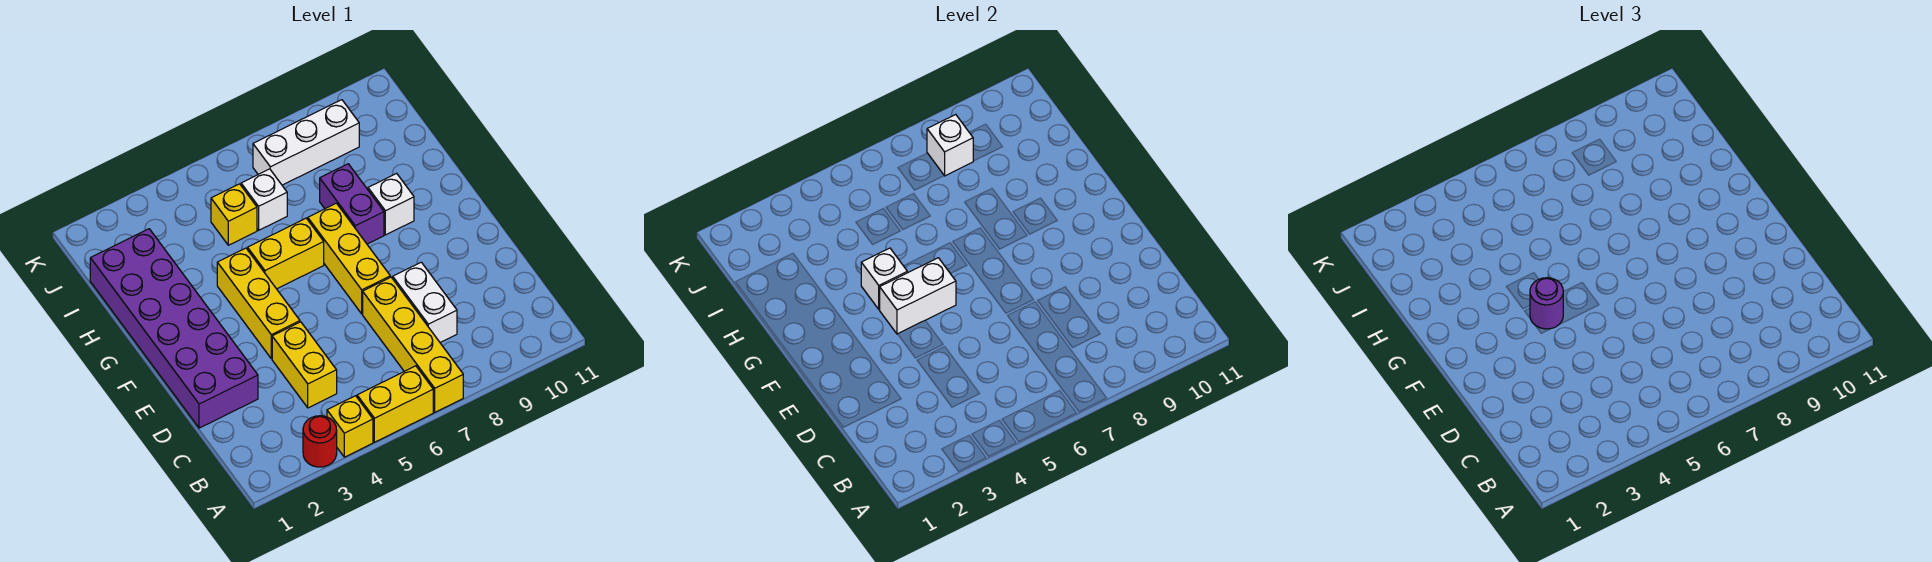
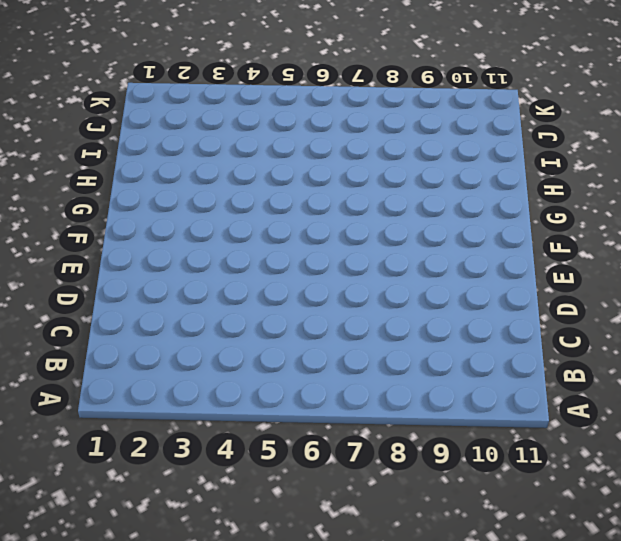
none -> red 1x1 round brick [303,416,337,467]
none -> yellow 1x1 brick [327,396,373,457]
none -> yellow 1x2 brick [357,366,433,442]

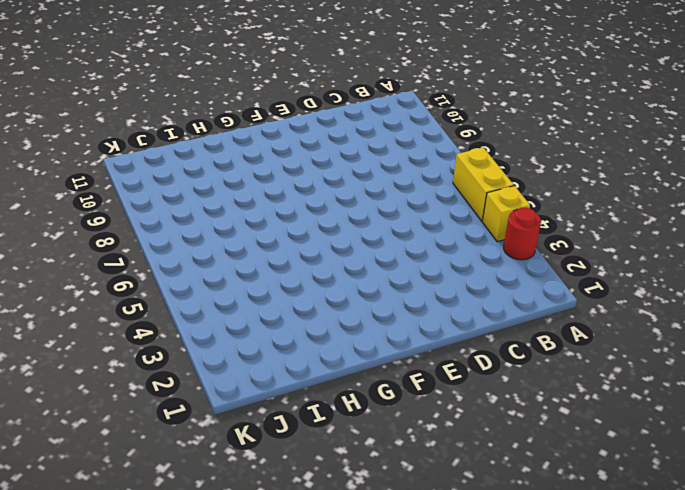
none -> yellow 1x4 brick [363,277,463,412]
none -> yellow 1x2 brick [272,322,337,408]
none -> white 1x2 brick [393,262,457,342]

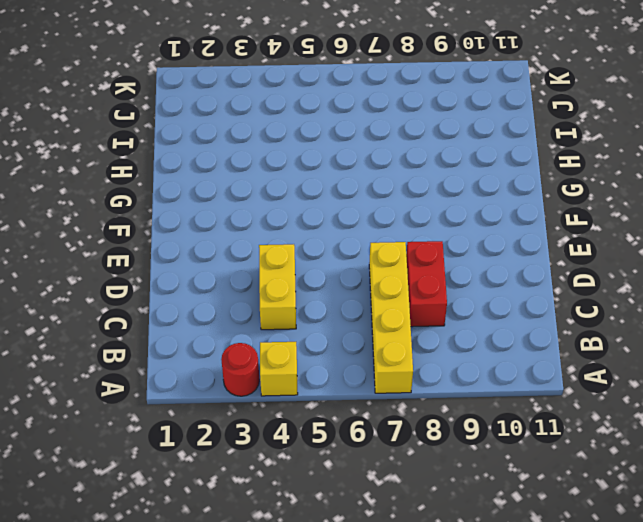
red 1x2 brick [406,241,447,327] -> white 1x2 brick [393,262,457,342]
none -> yellow 1x2 brick [357,366,433,442]
none -> purple 2x6 brick [90,229,258,428]
none -> yellow 1x3 brick [217,248,300,359]

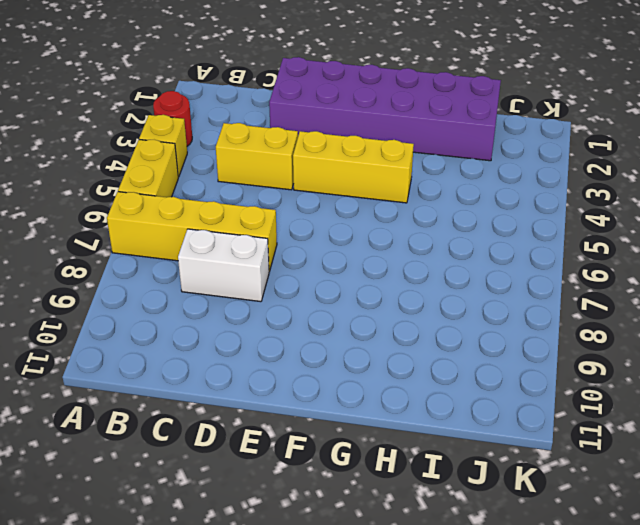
none -> yellow 1x3 brick [308,203,390,314]
none -> yellow 1x2 brick [248,218,324,289]
none -> purple 1x2 brick [320,164,384,244]

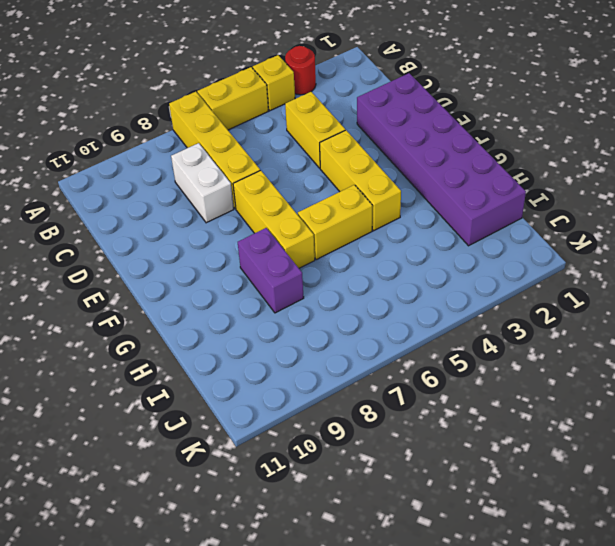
none -> white 1x1 brick [368,173,414,235]
none -> yellow 1x1 brick [211,184,257,245]
none -> white 1x1 brick [241,169,287,230]

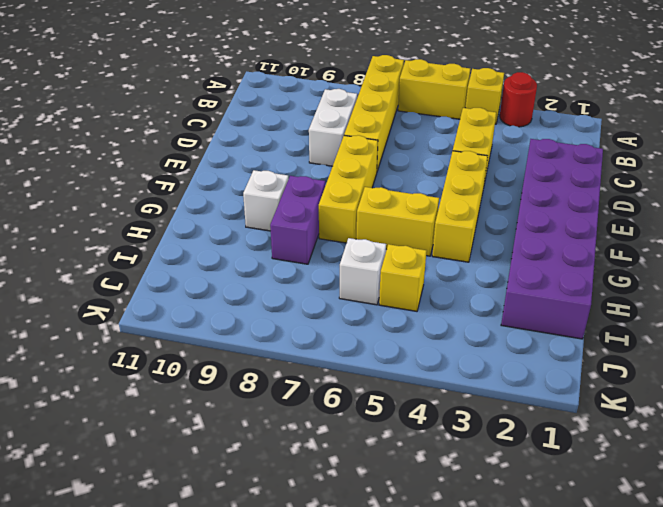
none -> white 1x3 brick [253,100,359,185]
none -> white 1x2 brick [879,258,956,334]
none -> white 1x1 brick [861,248,907,309]

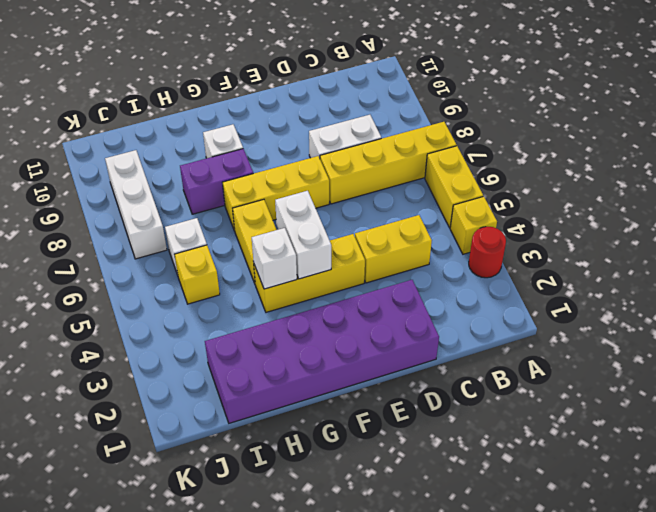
none -> white 1x1 brick [927,115,973,176]
none -> purple 1x1 round brick [1530,278,1563,329]

